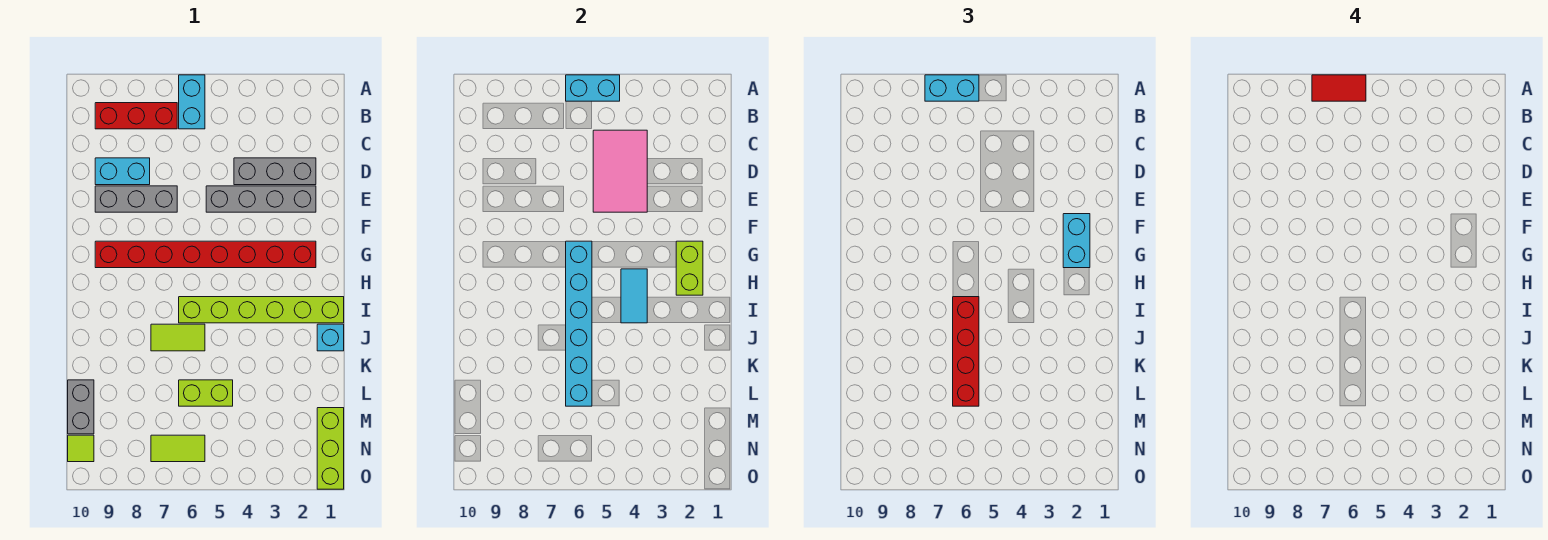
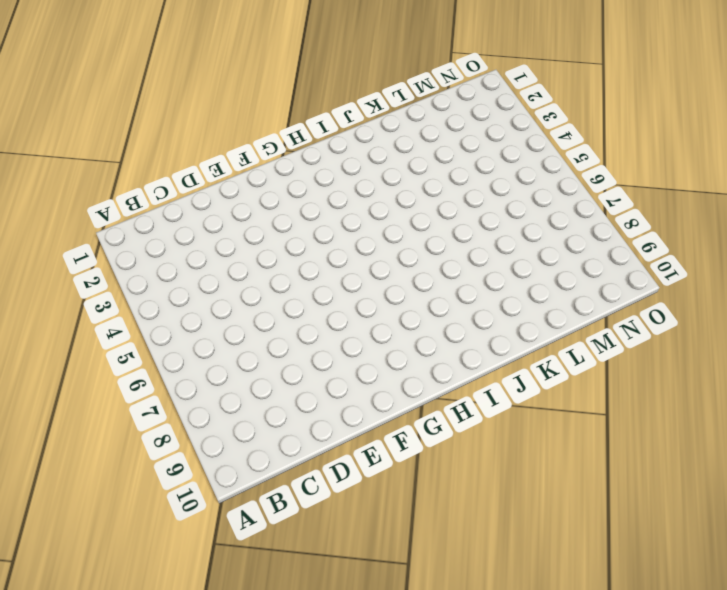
none -> cyan 1x2 brick [179,75,205,129]
none -> red 1x3 brick [95,103,177,129]
none -> grey 1x3 brick [234,158,316,185]

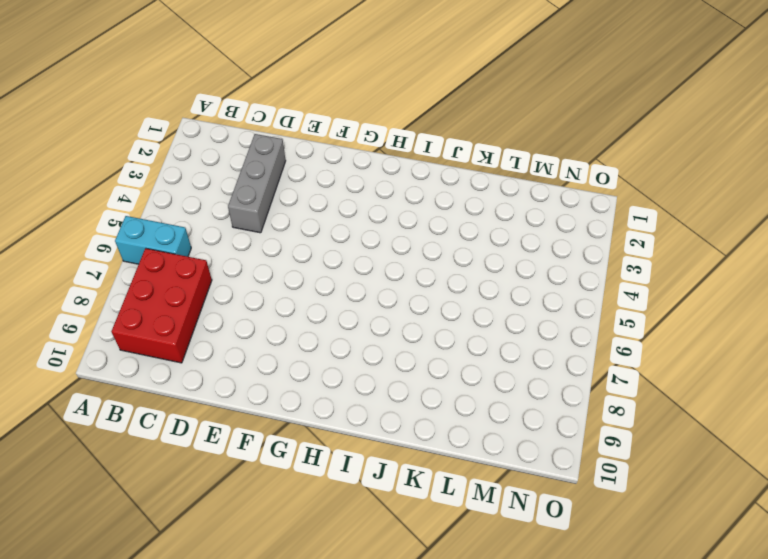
red 2x3 brick [111,248,212,363] -> red 1x3 brick [95,103,177,129]
none -> cyan 1x2 brick [95,158,150,185]
none -> grey 1x4 brick [206,186,316,212]
none -> grey 1x3 brick [95,186,177,212]

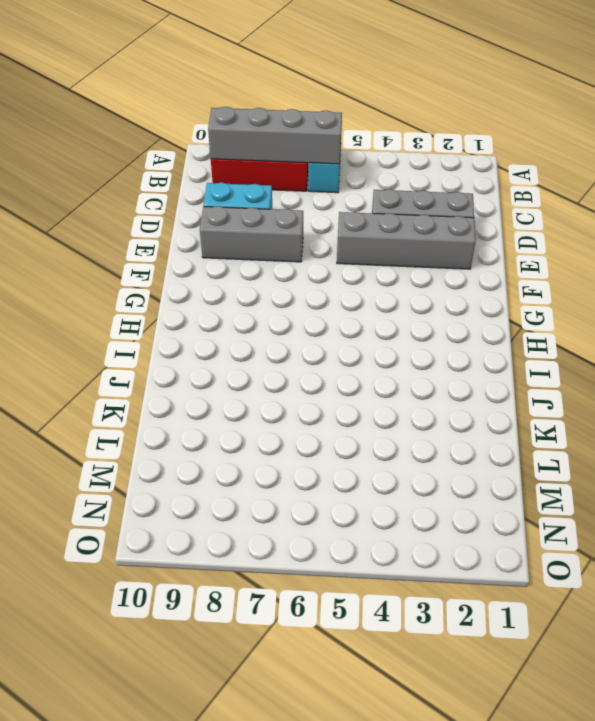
grey 1x4 brick [208,107,342,164] -> none
none -> red 1x8 brick [95,241,316,268]
none -> lime 1x6 brick [179,297,344,323]
none -> cyan 1x1 brick [317,324,344,351]

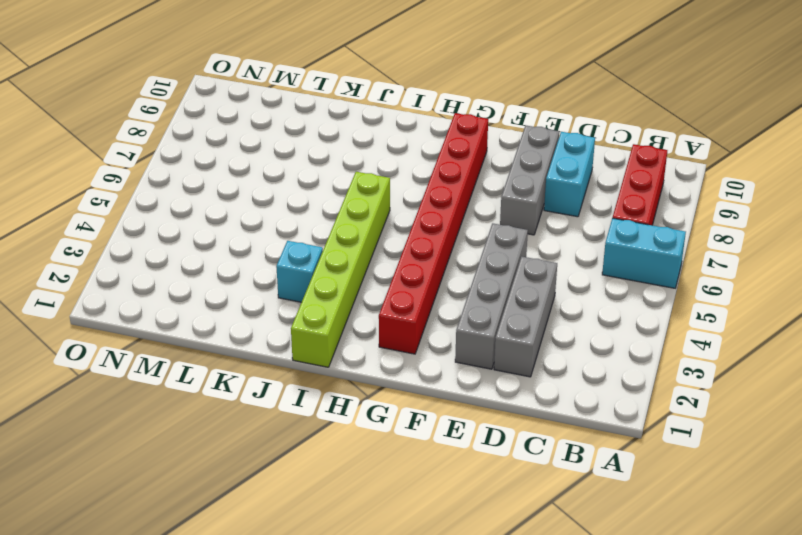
cyan 1x1 brick [276,241,323,302] -> cyan 1x1 brick moved to [317,324,344,351]
none -> lime 1x2 tile [151,324,205,351]
none -> lime 1x2 brick [179,380,233,406]
none -> grey 1x2 brick [68,380,94,434]

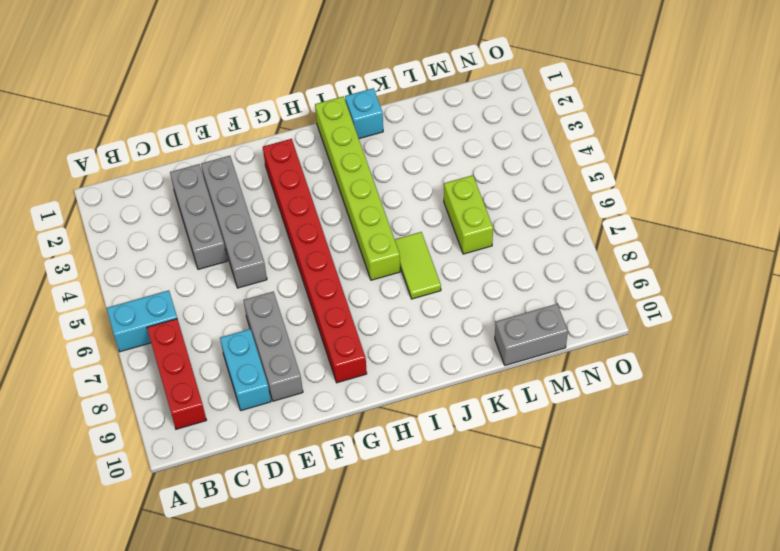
none -> lime 1x3 brick [317,408,344,489]
none -> lime 1x2 tile [151,435,205,462]
none -> lime 1x1 tile [68,435,94,462]

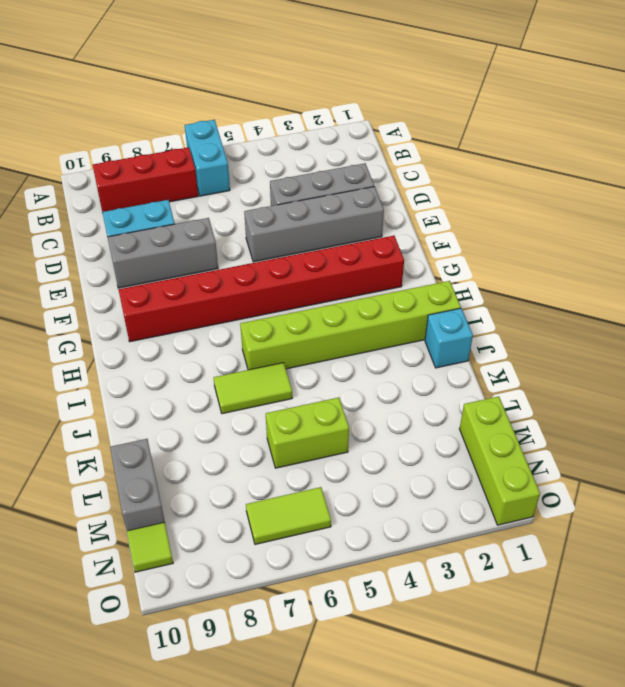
none -> cyan 1x2 brick [566,75,620,101]
none -> pink 2x3 tile [593,130,647,212]
none -> lime 1x2 brick [676,241,703,295]

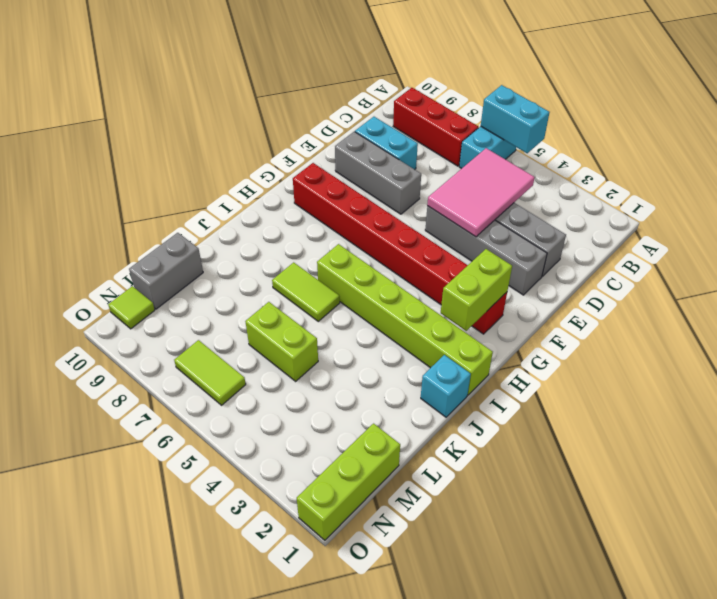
none -> cyan 1x6 brick [566,241,592,406]
none -> cyan 1x2 tile [621,269,647,323]
none -> cyan 1x2 brick [925,75,979,101]

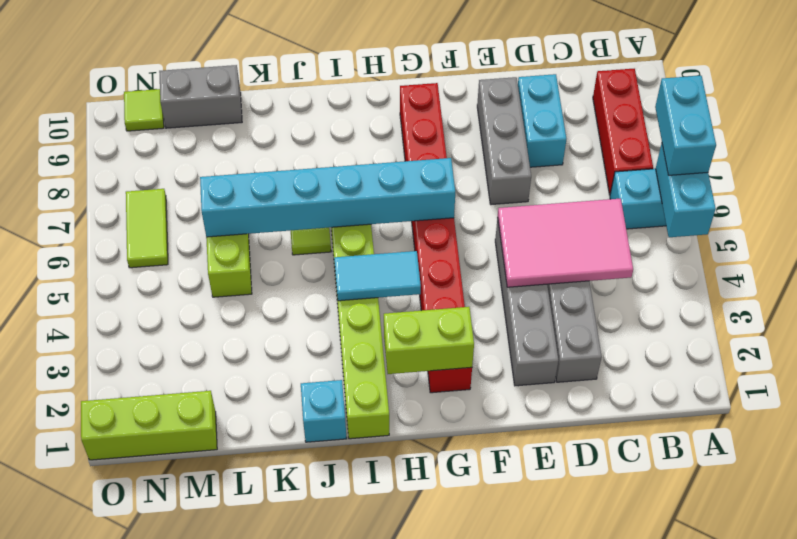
none -> cyan 1x2 brick [1063,214,1090,268]
none -> red 1x4 brick [953,297,979,406]
none -> red 1x2 tile [1312,75,1366,101]

